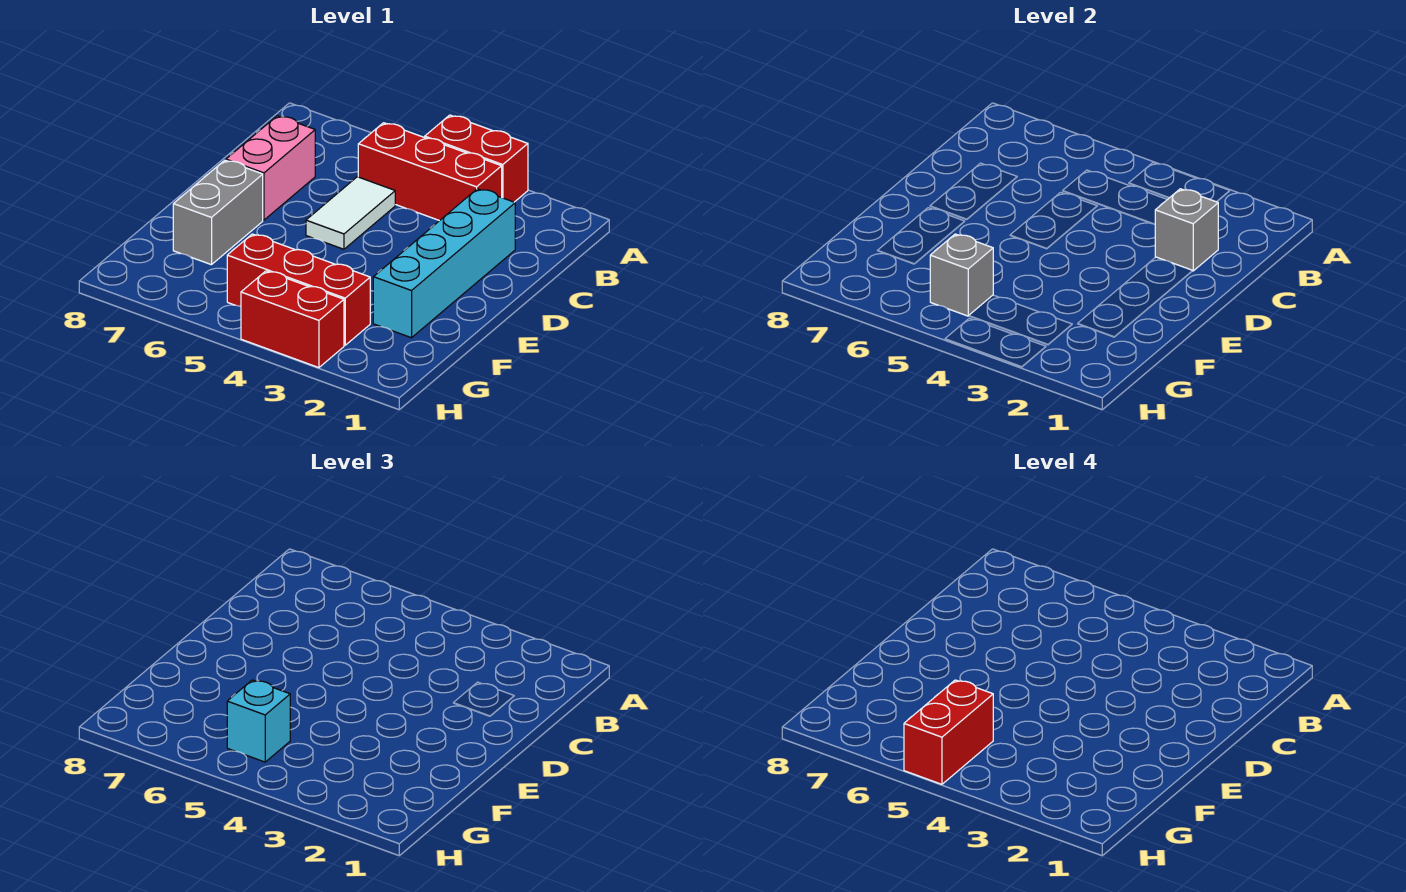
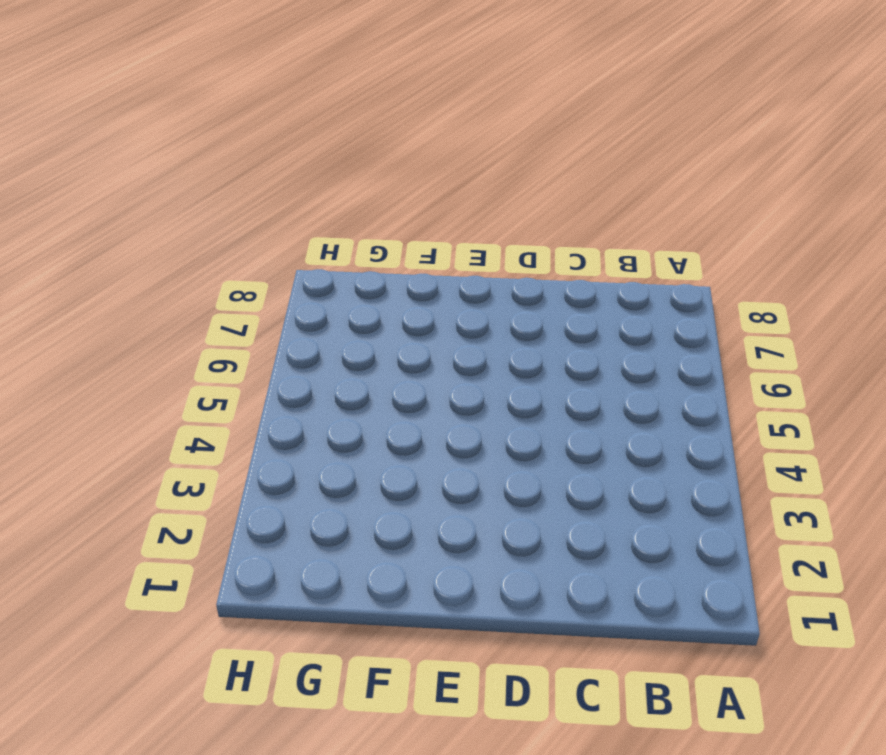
none -> red 1x2 brick [425,115,528,202]
none -> red 1x3 brick [358,123,502,221]
none -> cyan 1x4 brick [373,189,515,338]

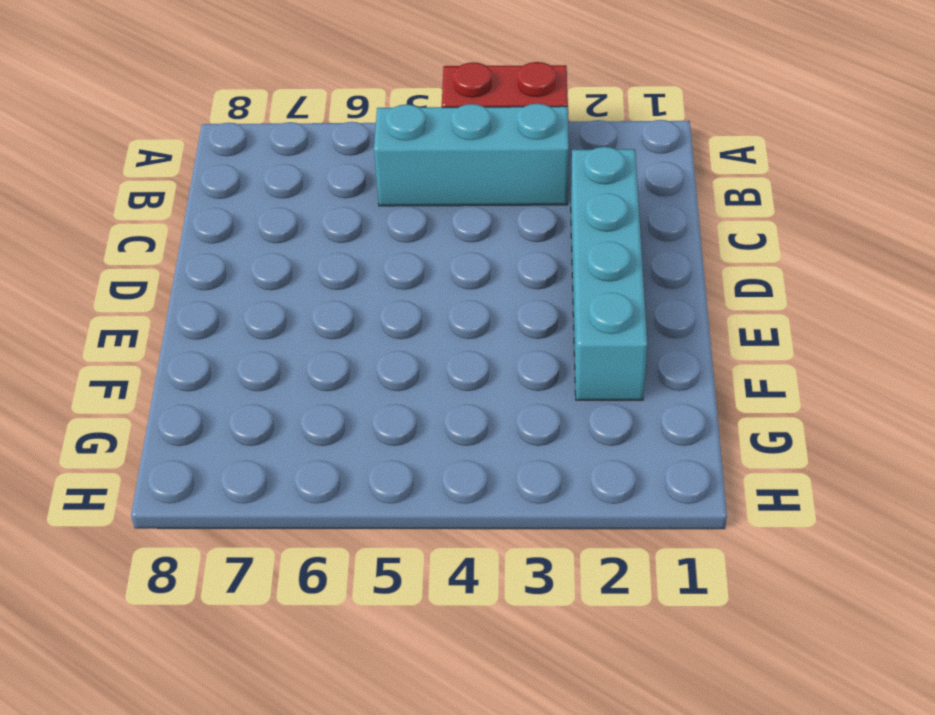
cyan 1x3 brick [374,104,569,206] -> red 1x3 brick [358,123,502,221]
none -> white 1x2 tile [306,177,395,249]
none -> pink 1x2 brick [226,116,315,220]
none -> grey 1x2 brick [173,160,263,265]

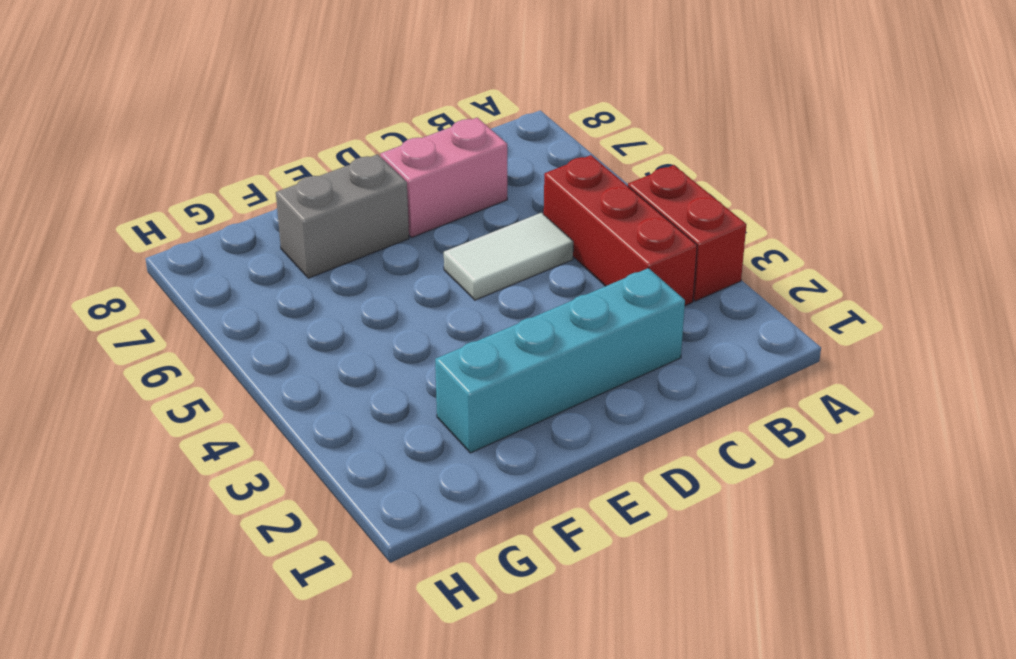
none -> red 1x3 brick [227,234,370,345]
none -> red 1x2 brick [241,271,344,368]
none -> grey 1x1 brick [1155,189,1218,271]

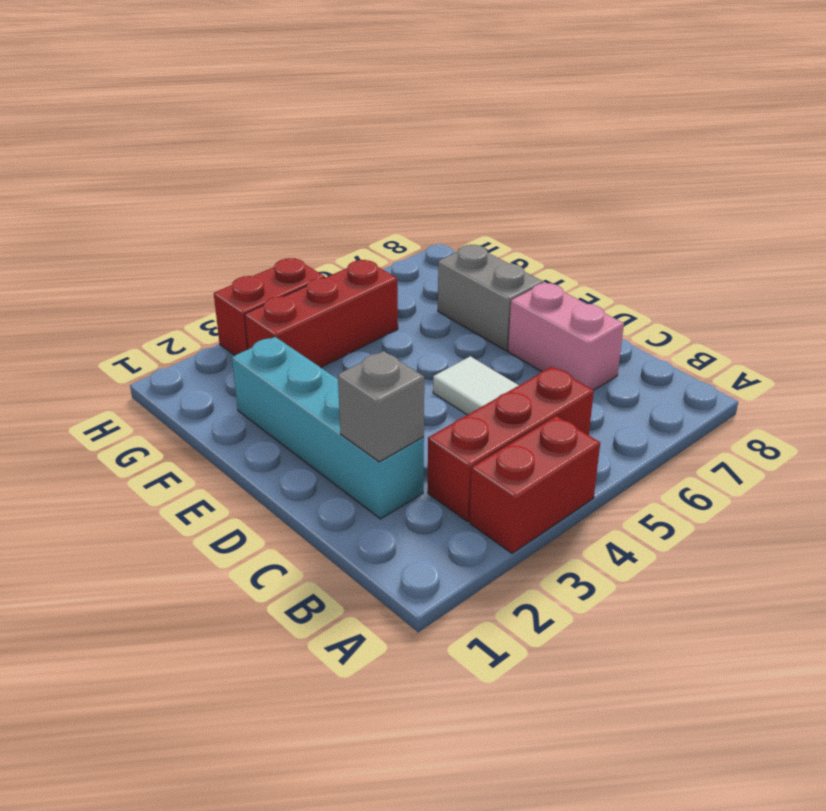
none -> grey 1x1 brick [930,234,993,316]
none -> cyan 1x1 brick [227,680,290,762]
none -> red 1x2 brick [904,680,993,784]

